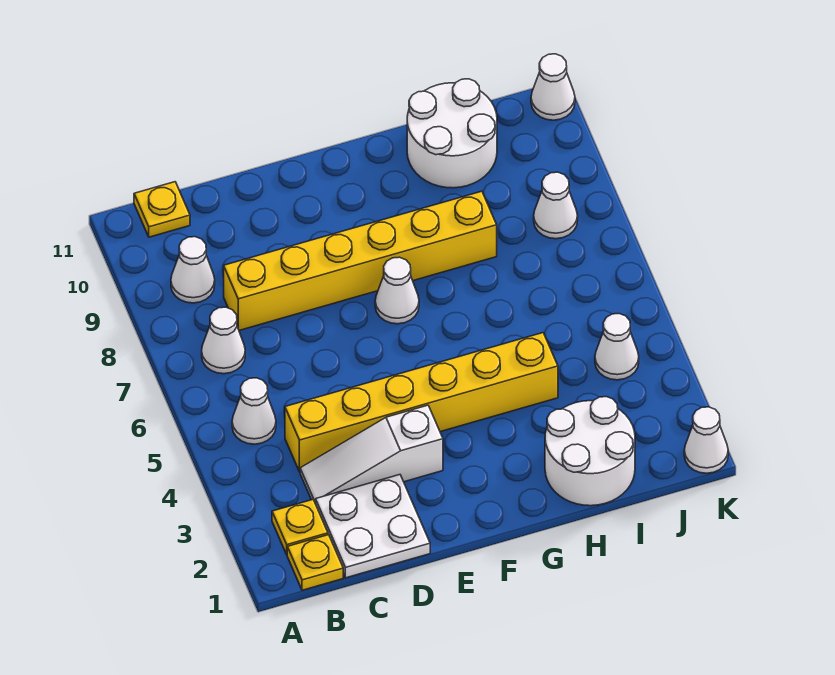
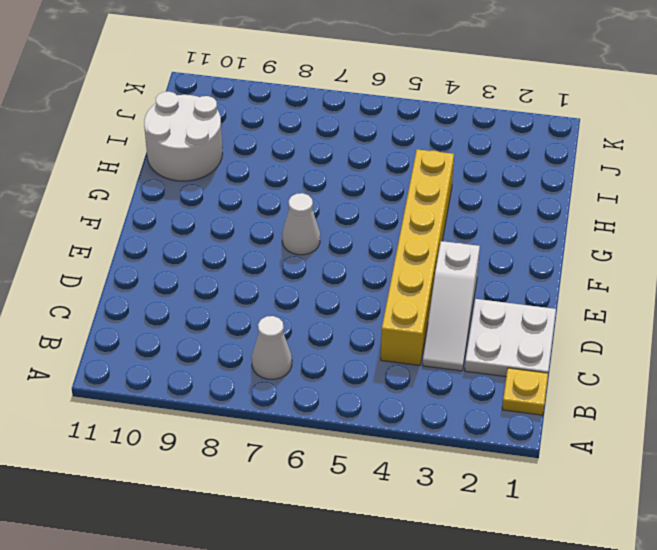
none -> yellow 1x1 plate [272,499,328,554]
none -> white 1x1 cone [232,378,276,444]
none -> white 1x1 cone [171,237,215,303]

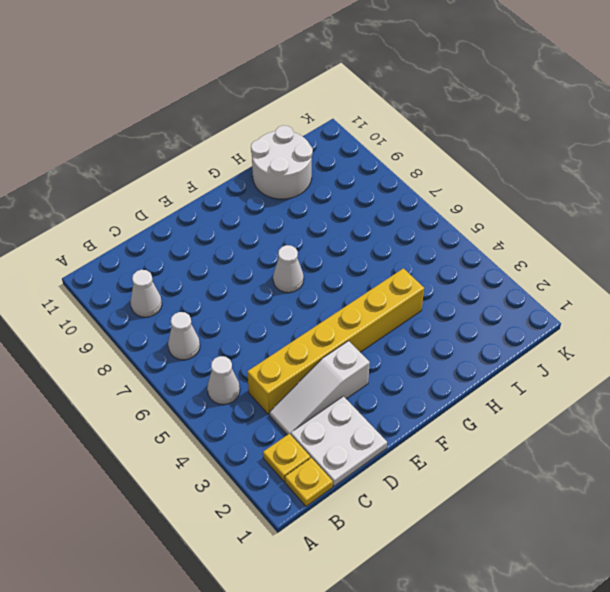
none -> yellow 1x1 plate [134,182,190,237]
none -> yellow 1x6 brick [224,191,497,330]
none -> white 2x2 round brick [545,397,635,506]

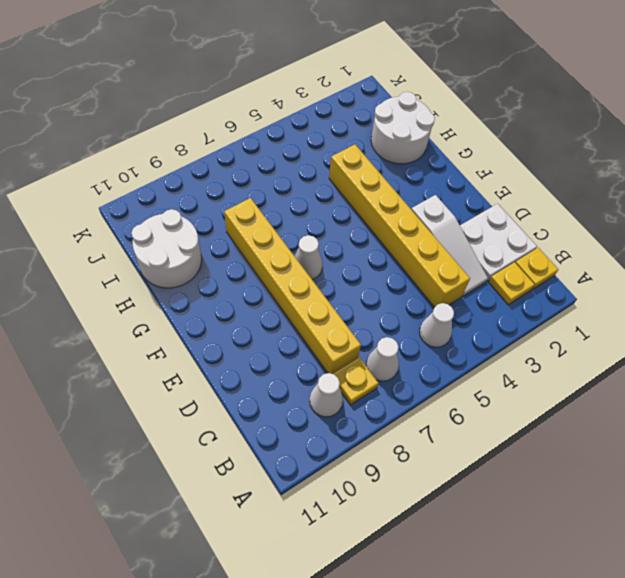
yellow 1x1 plate [333,358,378,405] -> yellow 1x1 plate moved to [134,182,190,237]
none -> white 1x1 cone [595,314,639,380]
none -> white 1x1 cone [534,172,578,239]
none -> white 1x1 cone [684,407,728,473]

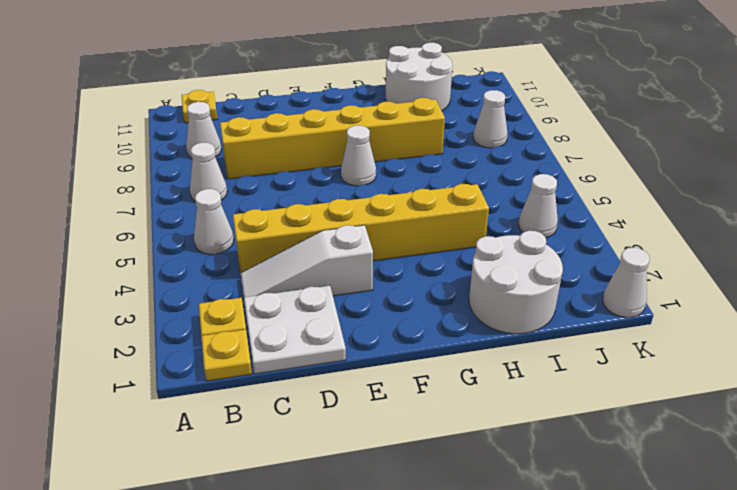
none -> white 1x1 cone [531,54,575,120]

